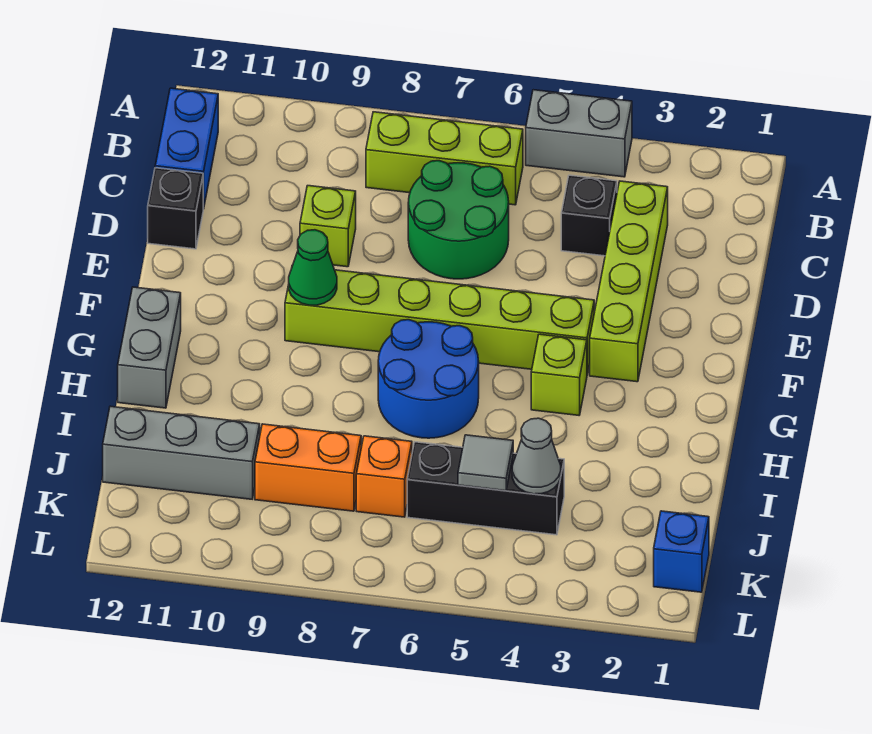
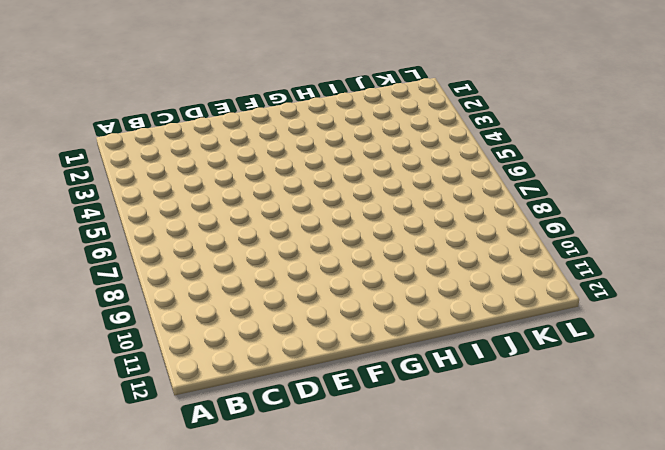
none -> grey 1x2 brick [526,90,632,177]
none -> lime 1x3 brick [366,112,523,205]
none -> blue 1x2 brick [155,88,218,209]

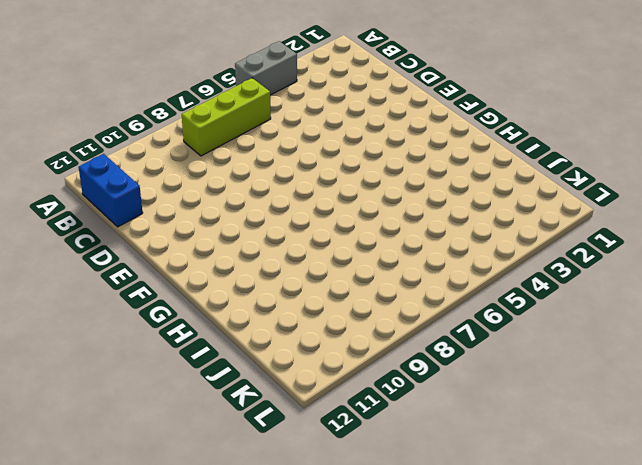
none -> lime 1x4 brick [590,181,668,382]
none -> black 1x1 brick [561,175,617,256]
none -> green 2x2 round brick [408,161,509,279]

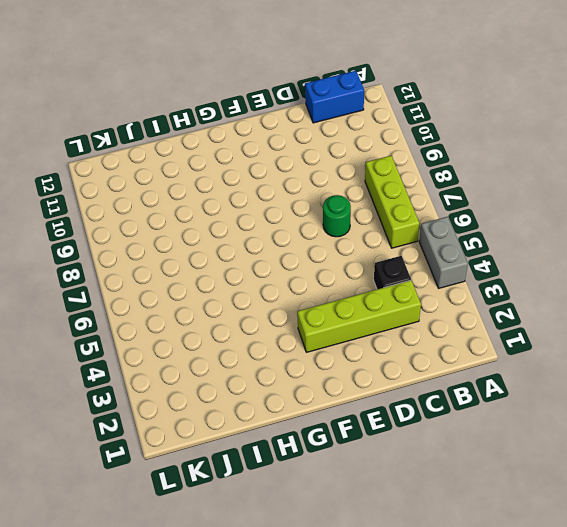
green 1x1 round brick [323,195,351,237] -> green 2x2 round brick [408,161,509,279]
none -> lime 1x1 brick [300,186,356,267]
none -> black 1x1 brick [148,168,203,249]
none -> lime 1x6 brick [285,265,594,374]

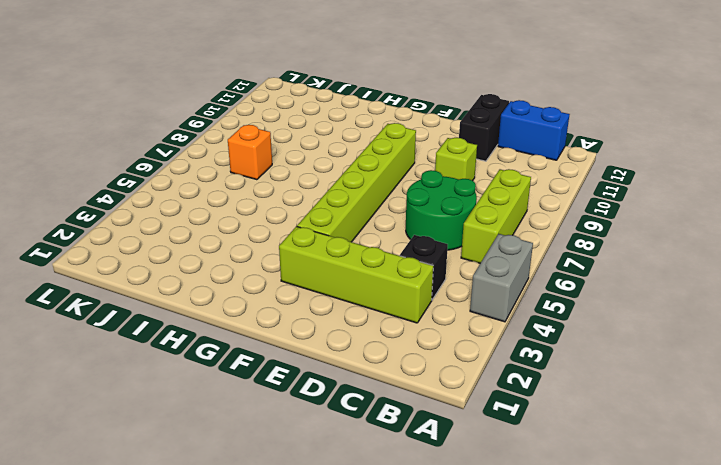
black 1x2 brick [459,94,509,161] -> black 1x1 brick [148,168,203,249]
none -> lime 1x1 brick [531,334,587,415]
none -> blue 2x2 round brick [378,320,479,438]
none -> grey 1x2 brick [118,287,181,408]

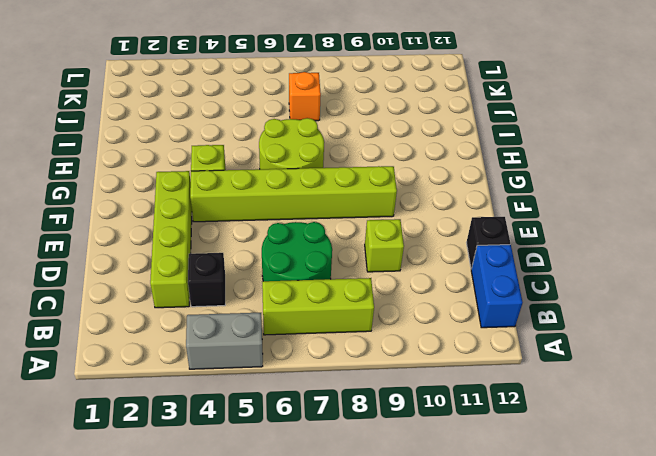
lime 2x2 round brick [259,118,324,169] -> blue 2x2 round brick [378,320,479,438]
none -> grey 1x2 brick [118,287,181,408]
none -> black 1x3 brick [407,442,564,535]
none -> orange 1x2 brick [255,424,361,511]

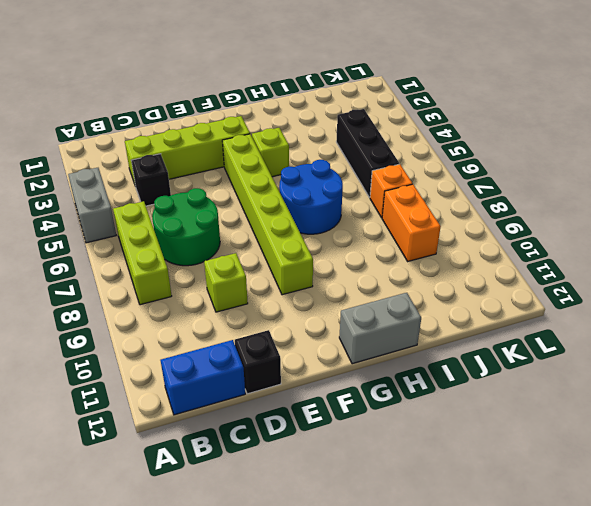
none -> grey 1x3 brick [103,406,260,499]
none -> blue 1x1 brick [654,511,709,592]
none -> green 1x1 cone [289,230,337,305]

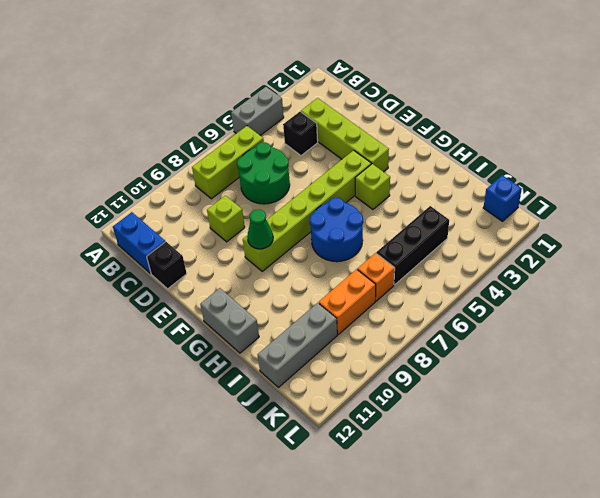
none -> grey 1x1 cone [512,418,561,494]
none -> grey 1x1 tile [458,435,513,491]

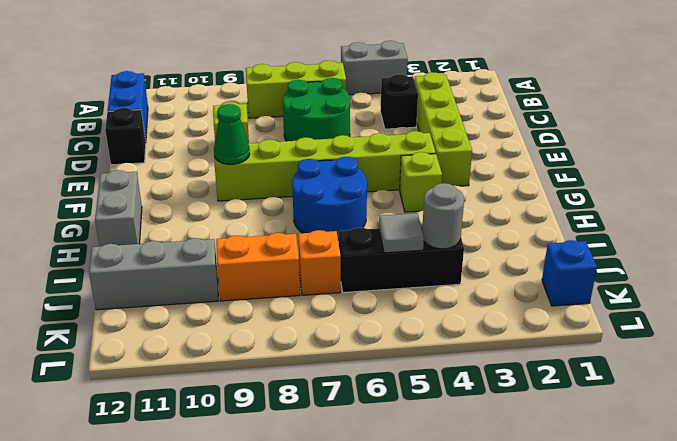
grey 1x1 round brick [422,183,464,249] -> grey 1x1 cone [512,418,561,494]

